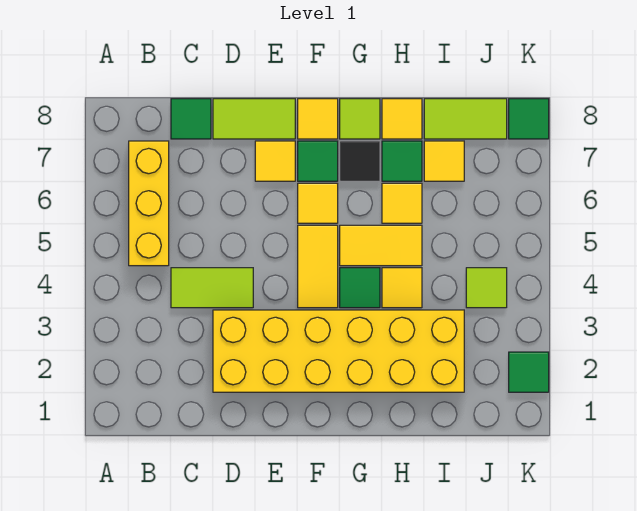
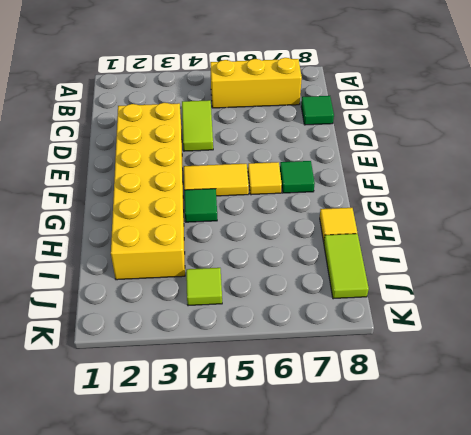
none -> lime 1x2 tile [213,99,295,139]
none -> yellow 1x1 tile [255,141,295,181]
none -> yellow 1x1 tile [298,99,338,139]

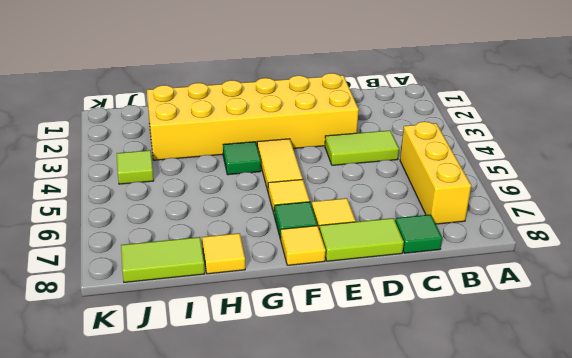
none -> yellow 1x2 tile [340,225,422,266]
none -> black 1x1 tile [340,141,380,181]
none -> lime 1x1 tile [340,99,380,139]

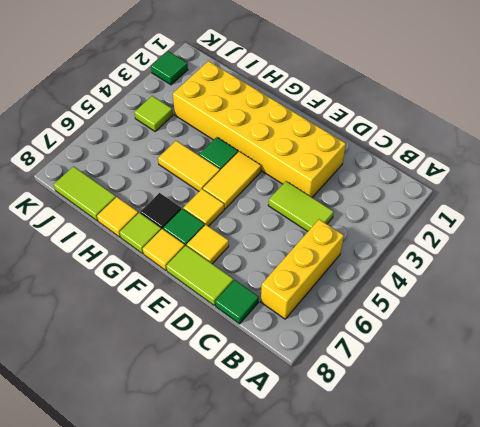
none -> yellow 1x1 tile [382,268,422,308]
none -> yellow 1x1 tile [382,183,422,223]
none -> green 1x1 tile [382,141,422,181]

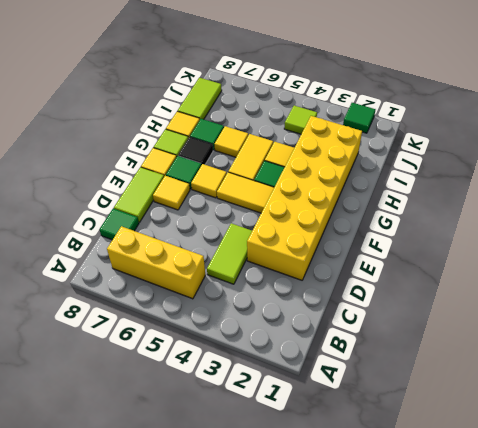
none -> yellow 1x1 tile [424,141,464,181]
none -> green 1x1 tile [509,99,549,139]

